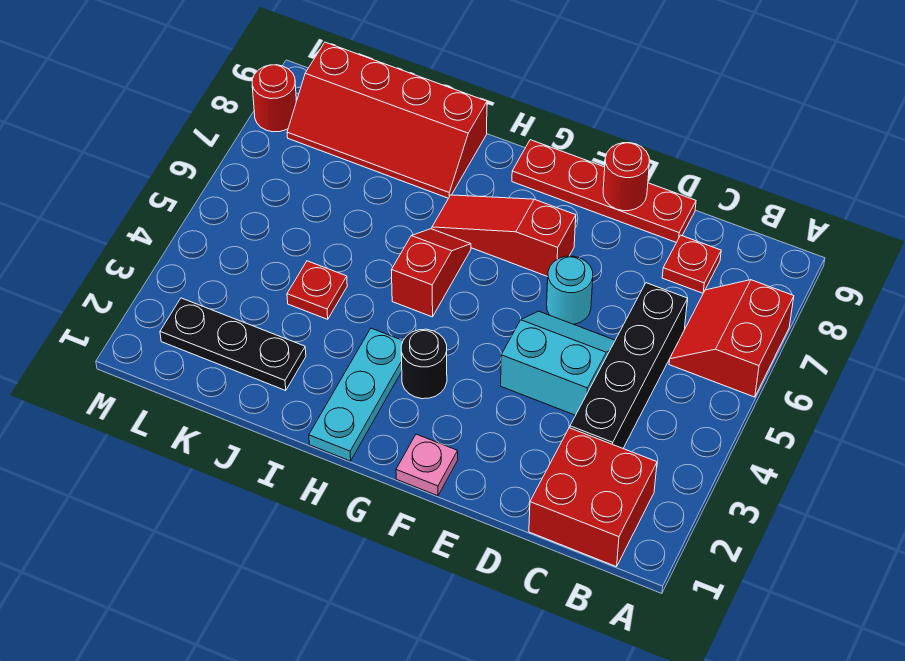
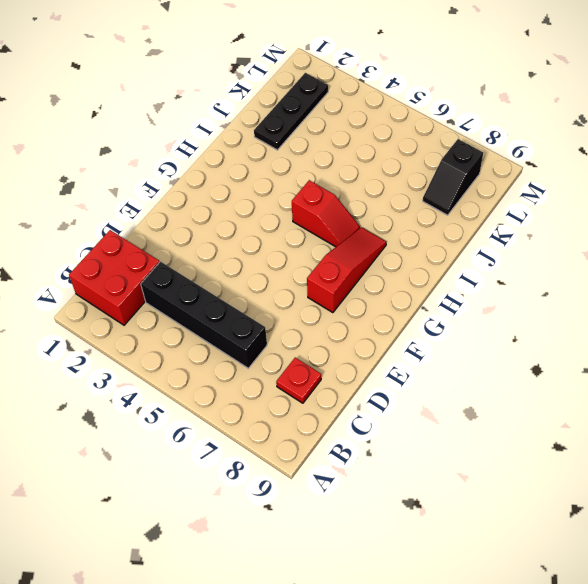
black 1x2 slope [423,139,483,215] -> red 2x4 slope [287,42,487,198]
none -> red 2x2 slope [669,280,794,397]
none -> cyan 2x2 slope [501,311,615,415]
none -> red 1x4 plate [512,140,696,242]

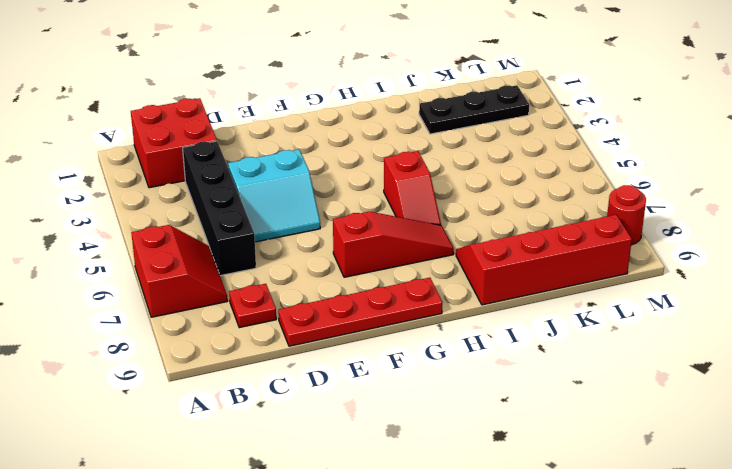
none -> cyan 1x1 round brick [547,256,593,324]
none -> pink 1x1 plate [396,434,458,496]
none -> black 1x1 round brick [401,329,447,399]

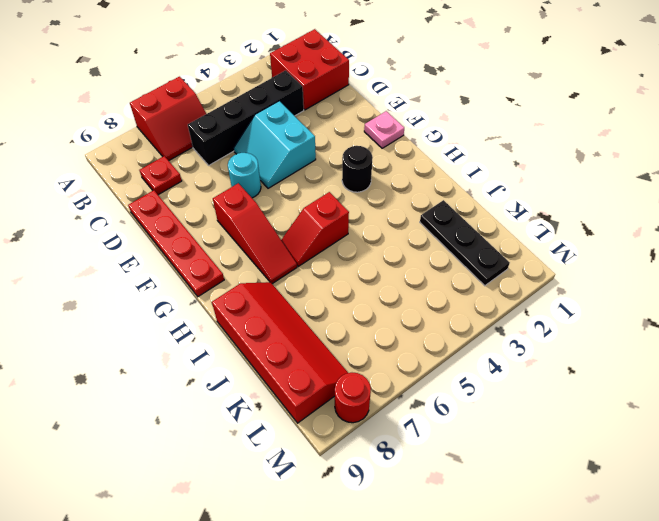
none -> cyan 1x3 plate [309,328,403,461]
none -> red 1x1 plate [287,261,347,319]
none -> red 1x1 round brick [603,143,649,211]

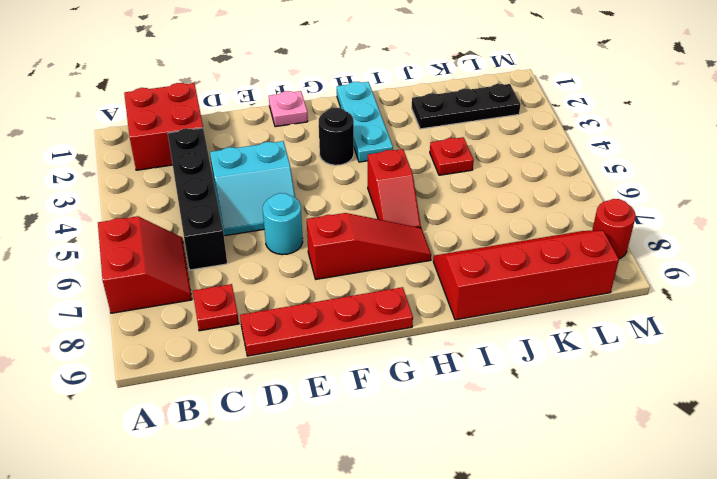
none -> red 1x1 round brick [603,143,649,211]

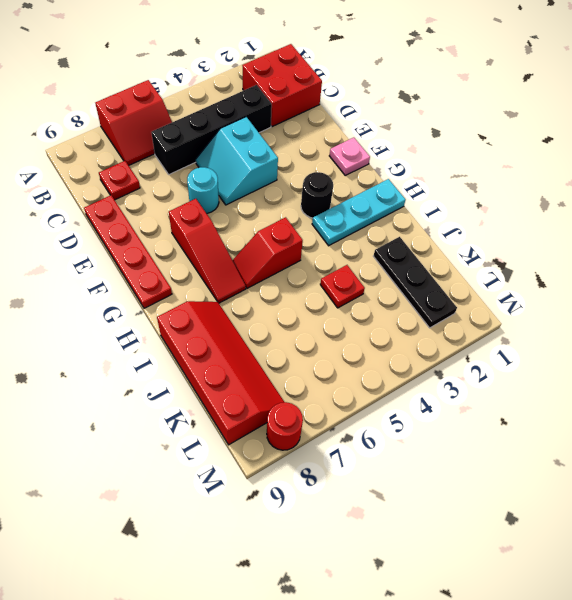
none -> red 1x1 round brick [603,143,649,211]

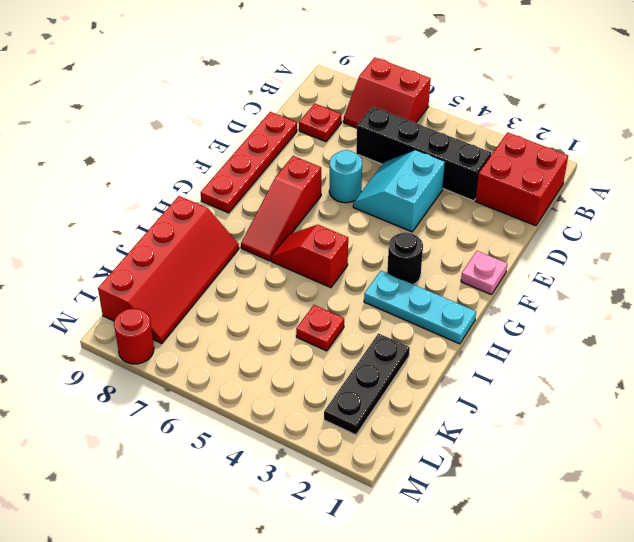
none -> red 1x1 round brick [603,143,649,211]

